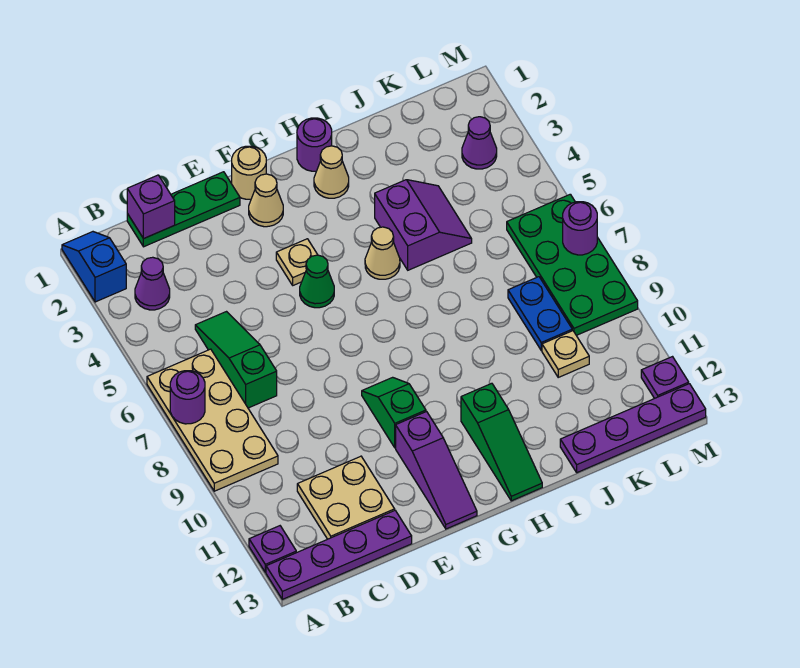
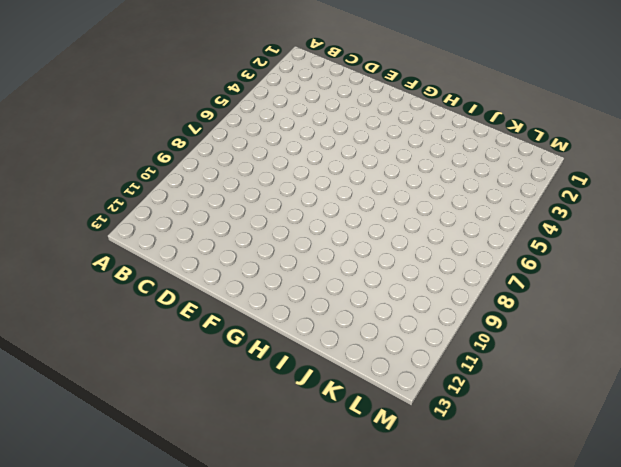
none -> blue 1x2 slope [62,232,126,302]
none -> tan 2x4 plate [147,349,278,491]
none -> purple 1x1 plate [249,526,296,572]

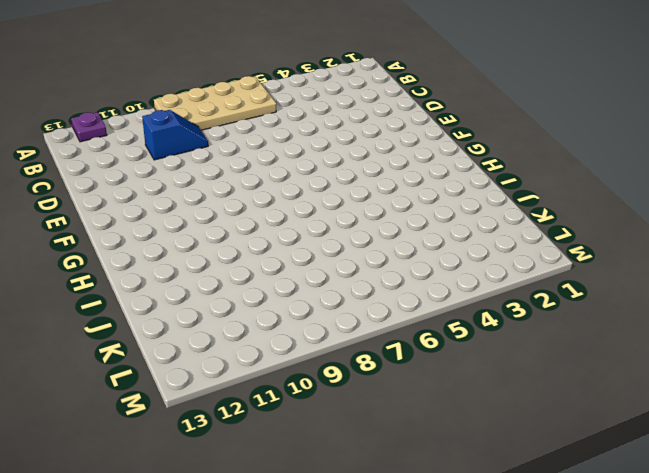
blue 1x2 slope [142,110,208,160] -> blue 1x2 slope moved to [62,232,126,302]
none -> purple 1x4 plate [266,511,412,599]
none -> purple 1x1 cone [135,257,170,310]
none -> green 1x3 plate [127,172,240,247]

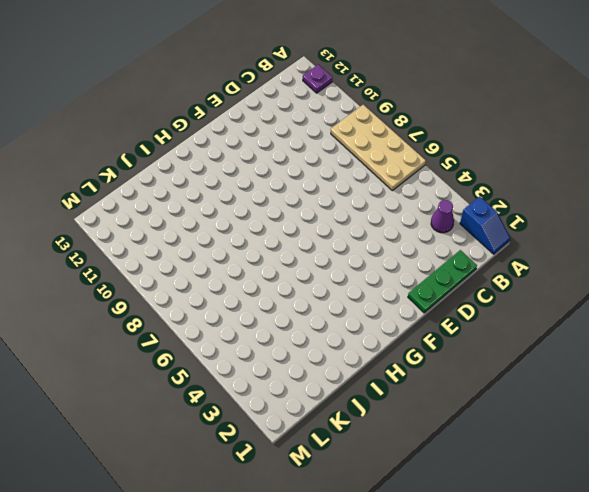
none -> purple 1x4 plate [266,511,412,599]
none -> green 1x3 slope [195,312,277,408]
none -> tan 2x2 plate [297,456,395,539]

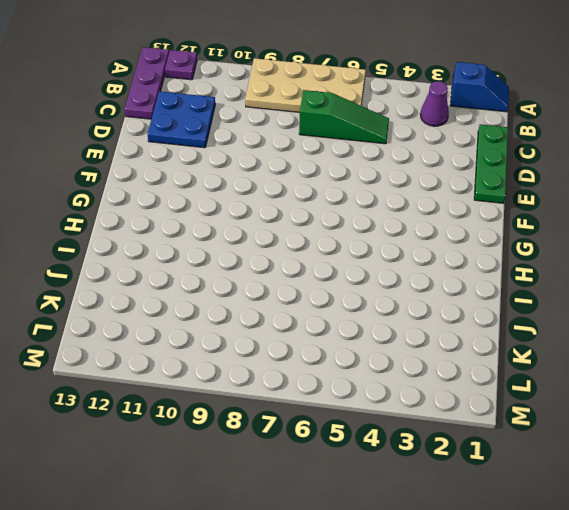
purple 1x3 plate [125,47,169,119] -> purple 1x4 plate [266,511,412,599]
blue 2x2 plate [148,91,215,148] -> tan 2x2 plate [297,456,395,539]
none -> tan 1x1 round brick [232,146,266,199]
none -> tan 1x1 cone [249,174,283,227]
none -> tan 1x1 plate [276,239,318,285]

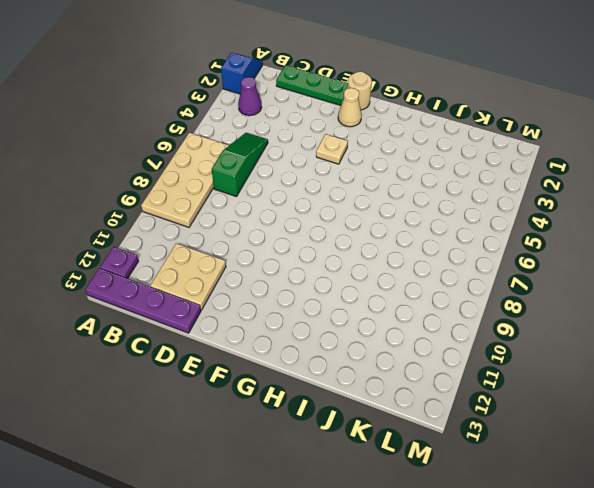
none -> green 1x1 cone [300,255,334,308]
none -> green 1x2 slope [362,377,426,448]
none -> purple 1x3 slope [396,412,477,529]

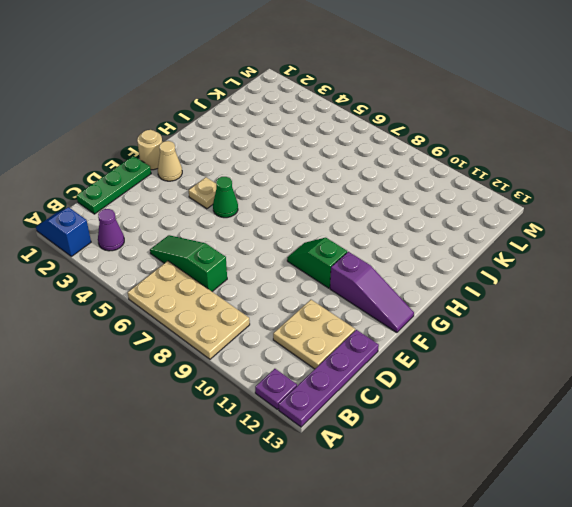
none -> purple 1x1 round brick [297,118,332,171]
none -> tan 1x1 cone [314,146,349,198]
none -> tan 1x1 cone [365,227,400,279]

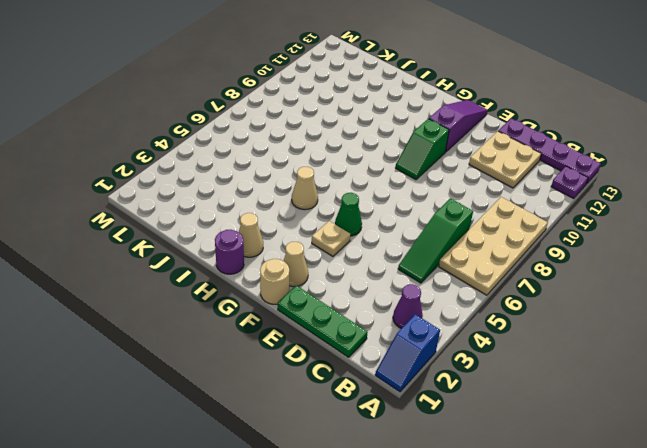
none -> green 1x3 slope [461,383,542,501]
none -> purple 2x2 slope [375,180,472,270]
none -> purple 1x4 plate [560,384,706,473]

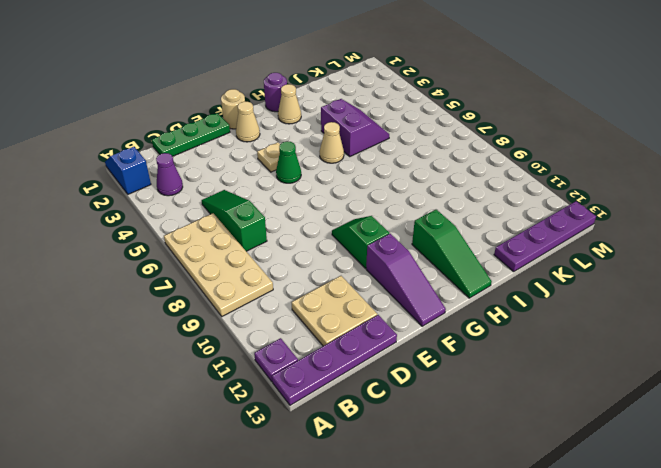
none -> blue 1x2 plate [508,277,572,350]
none -> tan 1x1 plate [542,331,589,377]
none -> purple 1x1 cone [462,117,497,169]

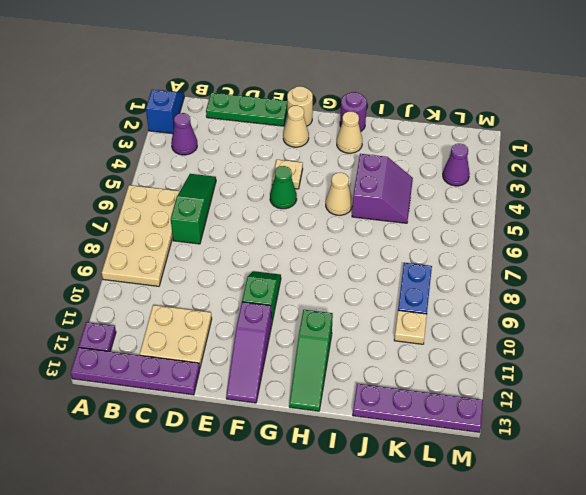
none -> green 2x4 plate [507,194,638,335]
none -> purple 1x1 plate [641,357,689,398]
none -> purple 1x1 round brick [170,371,205,424]

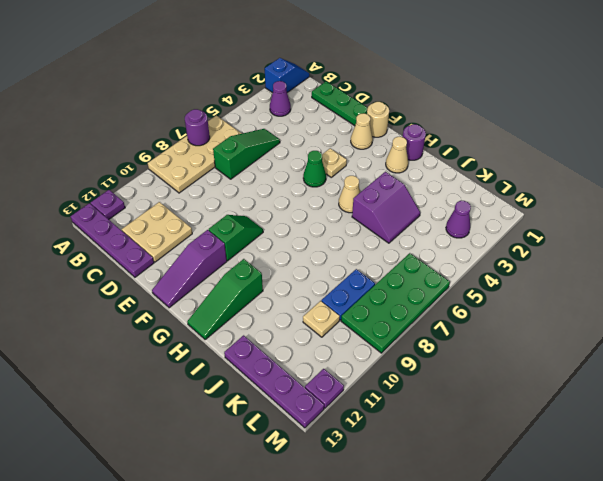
none -> purple 1x1 brick [127,175,175,239]
none -> purple 1x1 round brick [563,202,597,255]

